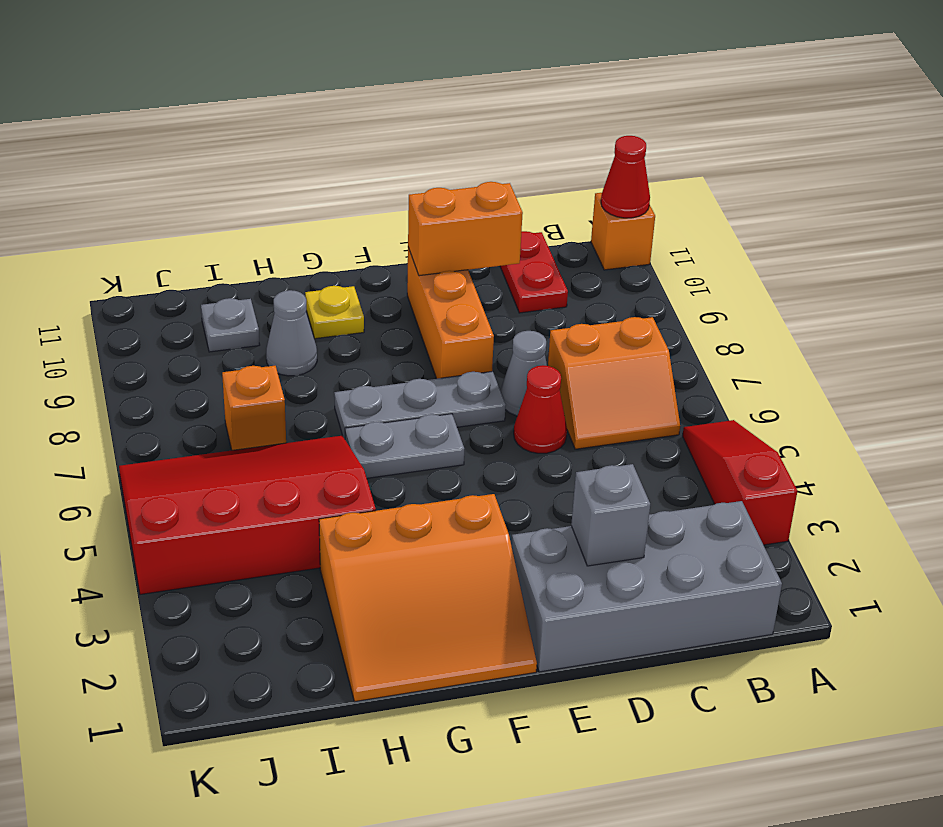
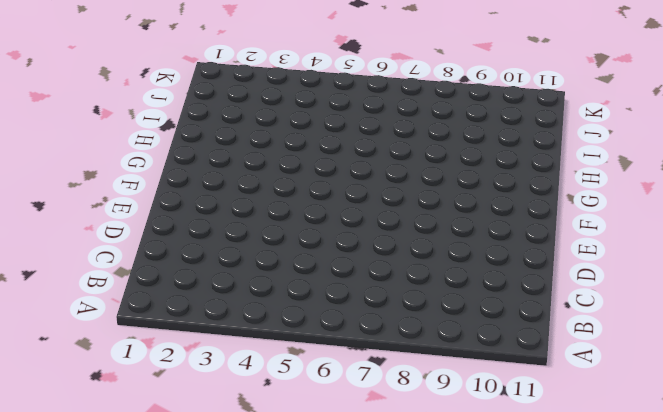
none -> red 1x3 slope [683,420,797,545]
none -> orange 1x1 brick [591,193,655,270]
none -> grey 2x4 brick [511,501,782,672]

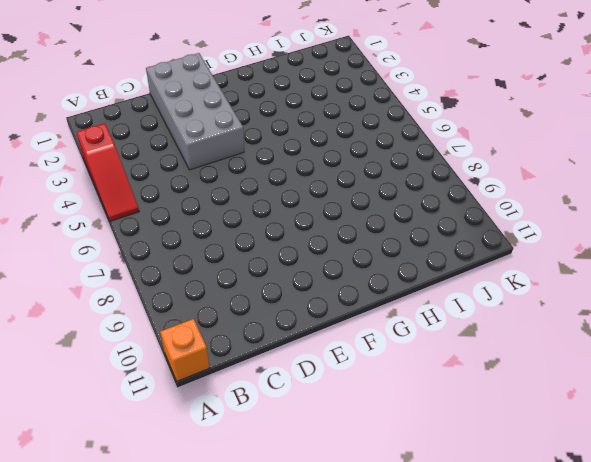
grey 2x4 brick [146,53,244,170] -> grey 2x4 brick turned to [511,501,782,672]
none -> orange 2x2 slope [548,317,680,449]
none -> red 1x2 plate [500,231,568,313]
none -> red 1x1 cone [514,365,567,453]

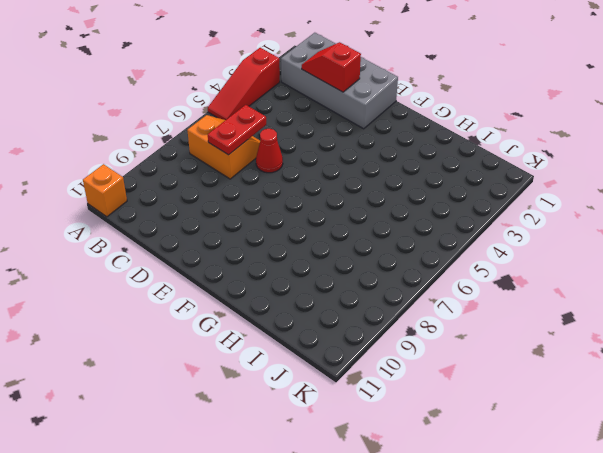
red 1x2 slope [302,42,361,92] -> grey 1x1 brick [571,464,650,566]
red 1x2 plate [208,105,266,155] -> red 1x2 plate moved to [500,231,568,313]
none -> grey 1x1 cone [501,331,547,416]
none -> grey 1x3 plate [334,371,506,439]
none -> orange 1x3 brick [407,248,494,379]

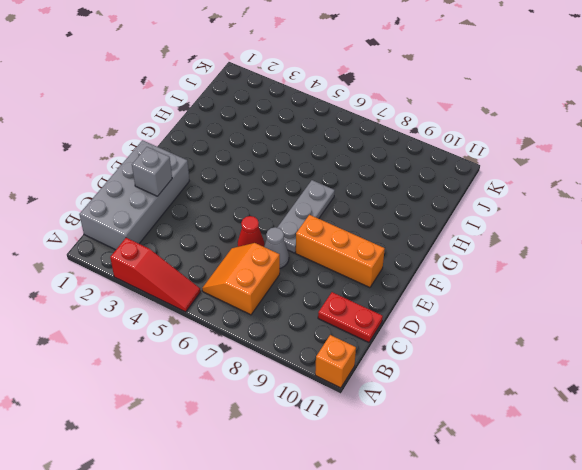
none -> orange 3x3 slope [319,494,537,701]
none -> grey 1x2 plate [345,414,464,478]
none -> yellow 1x1 plate [305,286,364,339]

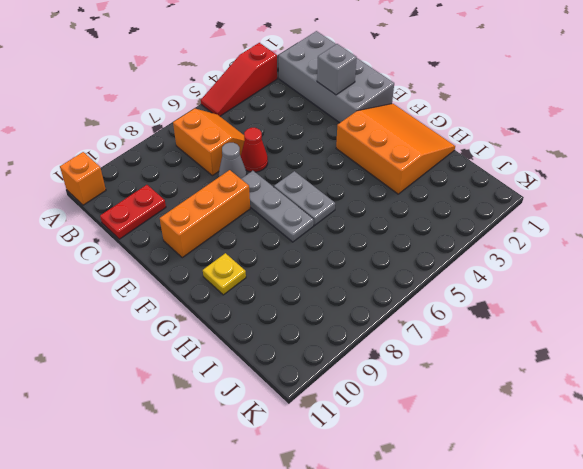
none -> red 3x4 slope [119,436,376,594]
none -> grey 1x1 cone [266,290,317,376]
none -> orange 1x1 brick [222,366,286,450]

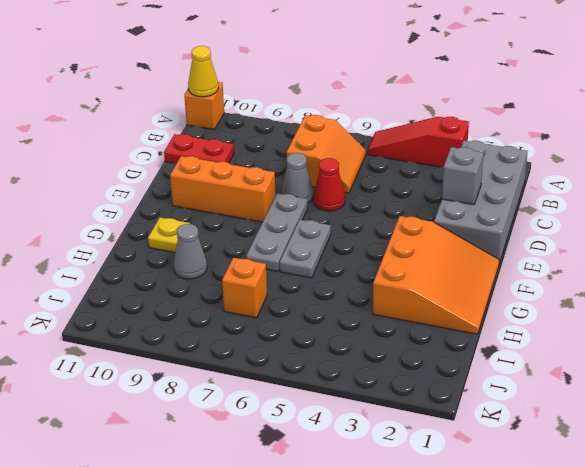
yellow 1x1 cone [188,46,218,97] -> red 1x1 cone [601,136,650,218]
none -> red 3x4 slope [119,436,376,594]
none -> grey 1x1 plate [201,298,260,352]
none -> orange 1x2 brick [408,182,523,276]

